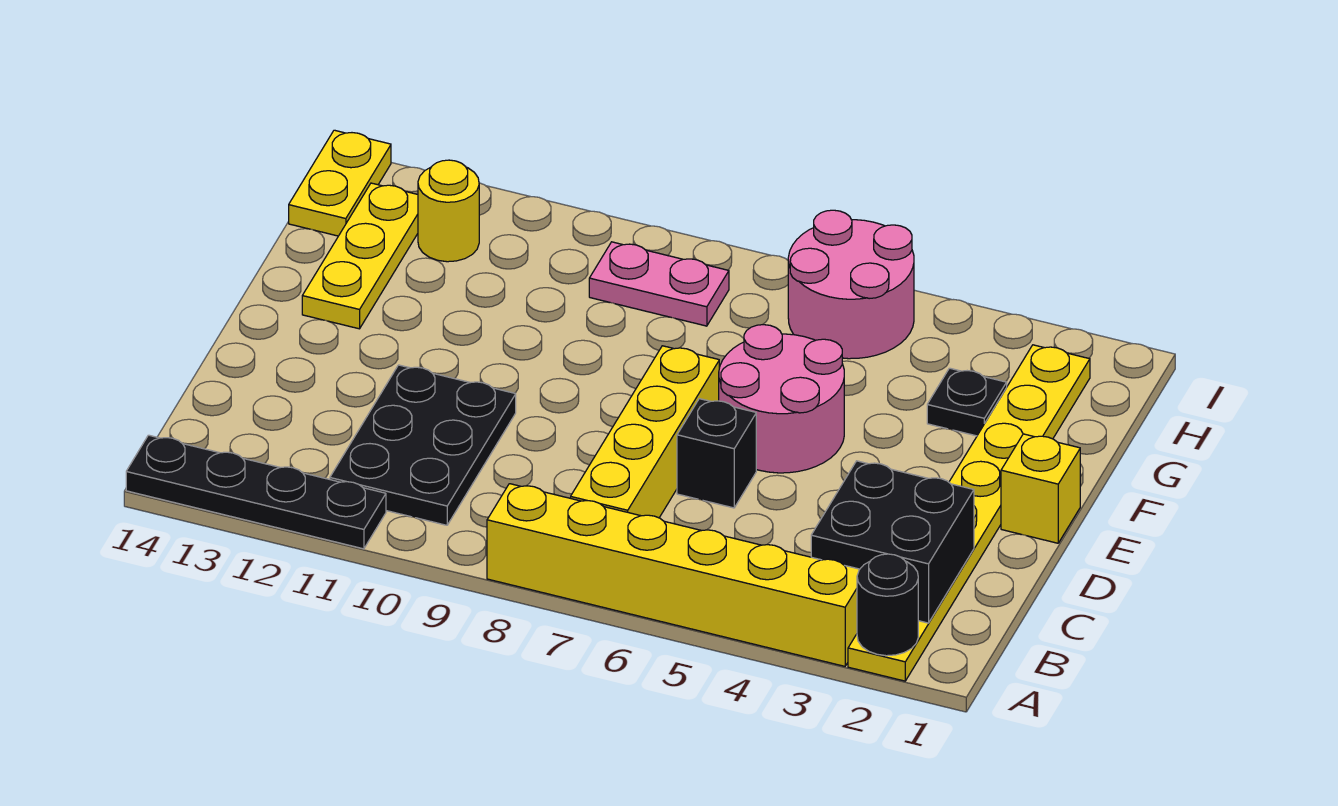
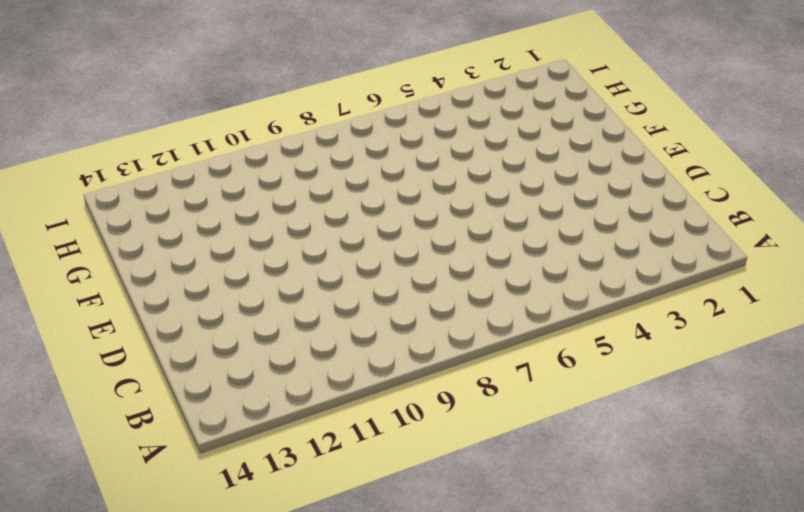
none -> yellow 1x8 plate [848,345,1090,681]
none -> yellow 1x6 brick [487,484,860,666]
none -> black 1x4 plate [126,435,386,549]

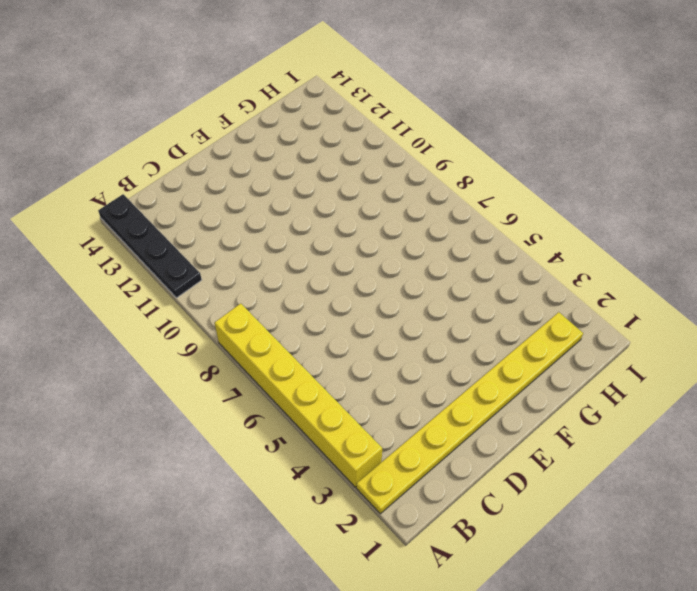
none -> yellow 1x4 brick [571,346,719,518]
none -> black 2x3 plate [330,365,516,525]
none -> black 1x1 brick [677,399,756,508]

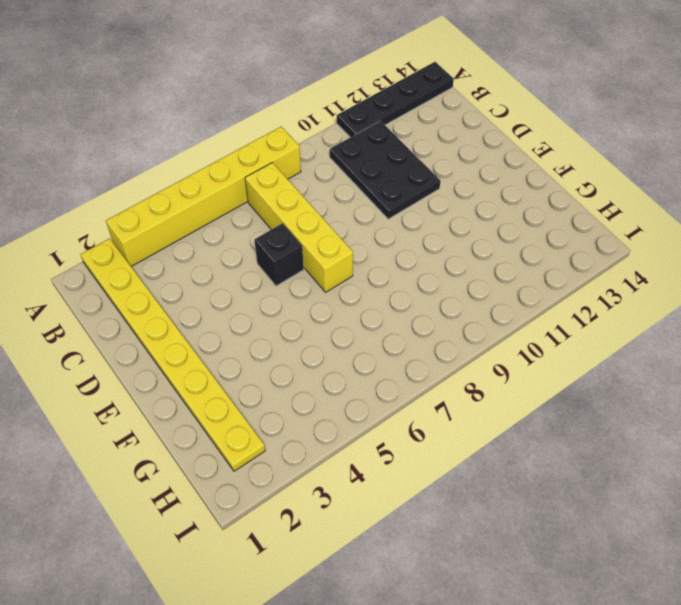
none -> yellow 1x1 brick [1001,434,1080,543]
none -> pink 2x2 round brick [719,325,844,473]
none -> yellow 1x3 plate [302,183,418,329]

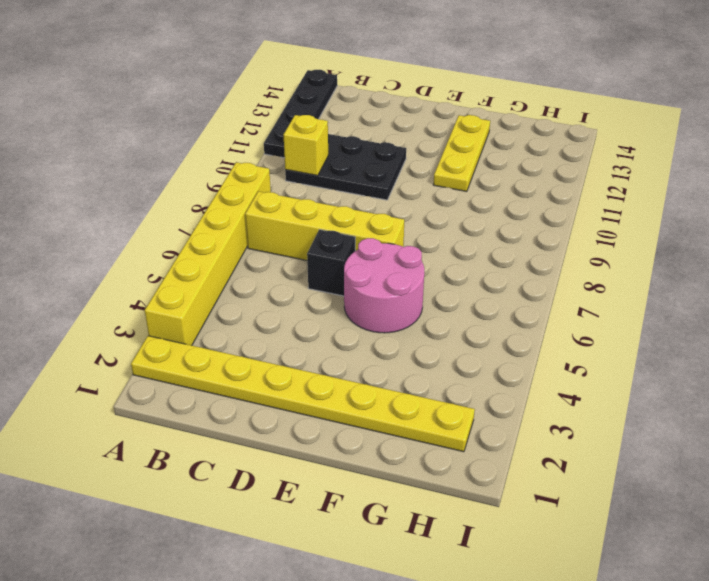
yellow 1x1 brick [283,115,328,176] -> yellow 1x1 brick moved to [1001,434,1080,543]
yellow 1x3 plate [434,115,490,191] -> yellow 1x3 plate turned to [302,183,418,329]
none -> black 1x1 plate [927,368,1007,436]
none -> pink 2x2 round brick [788,210,914,359]
none -> pink 1x2 plate [589,242,729,326]

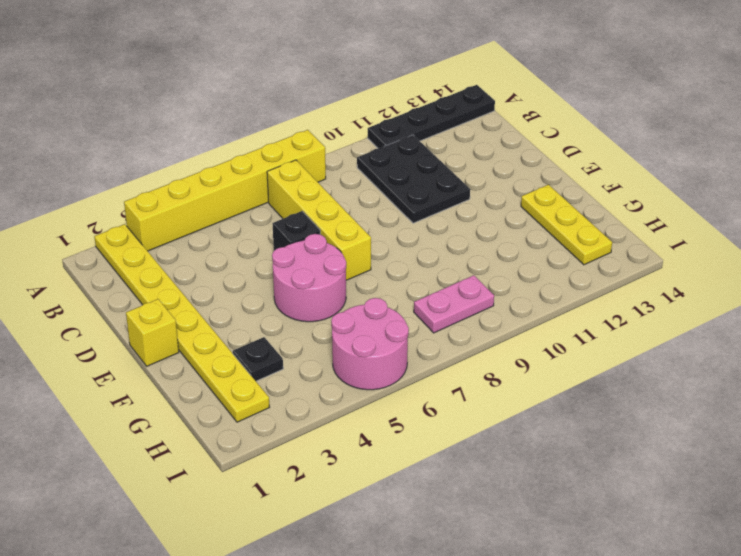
none -> yellow 1x1 round brick [418,160,479,262]
none -> yellow 1x2 plate [289,130,391,236]
none -> black 1x1 round brick [857,554,918,656]

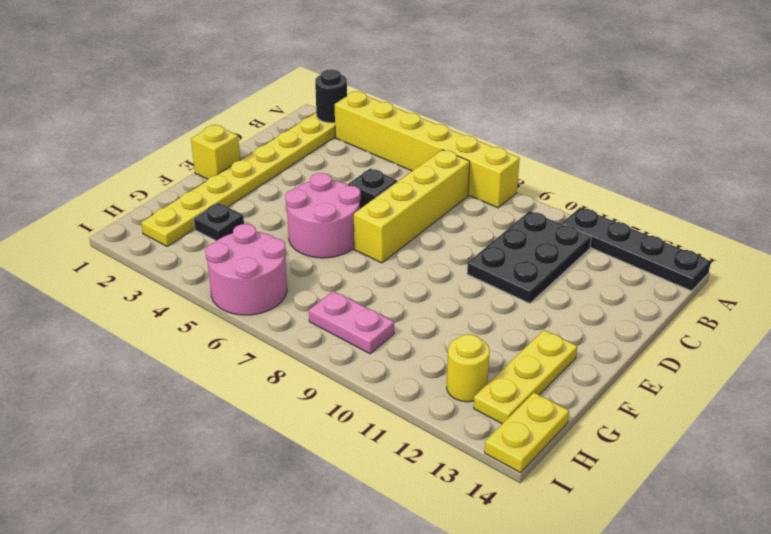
none -> black 2x2 brick [811,461,974,623]

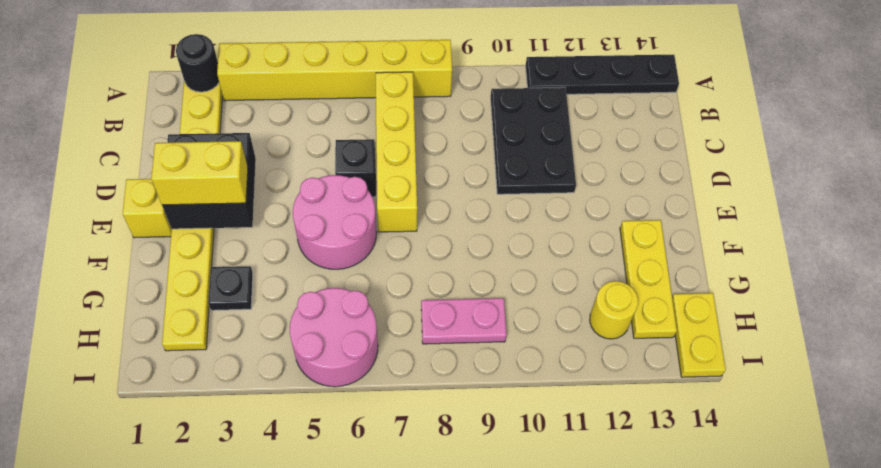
black 2x2 brick [162,133,256,229] -> black 2x2 brick moved to [811,461,974,623]
yellow 1x2 brick [151,141,248,205] -> none

